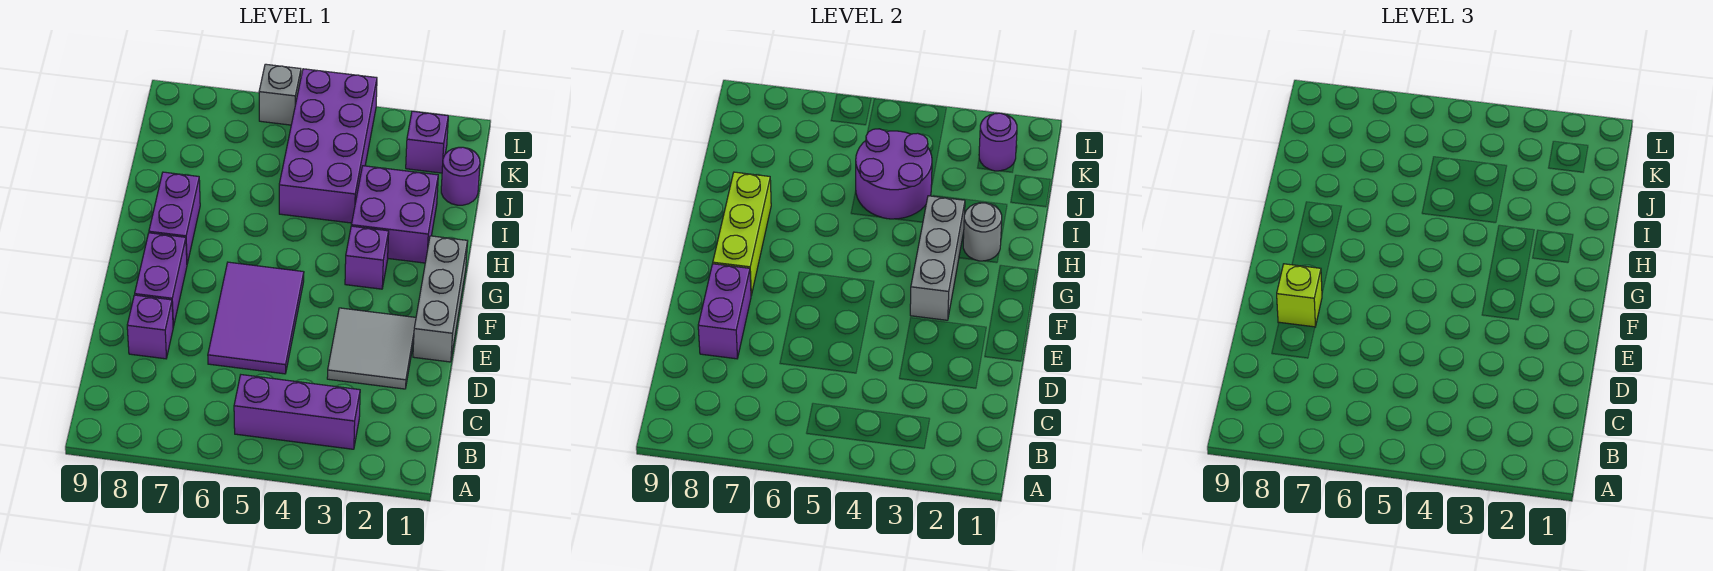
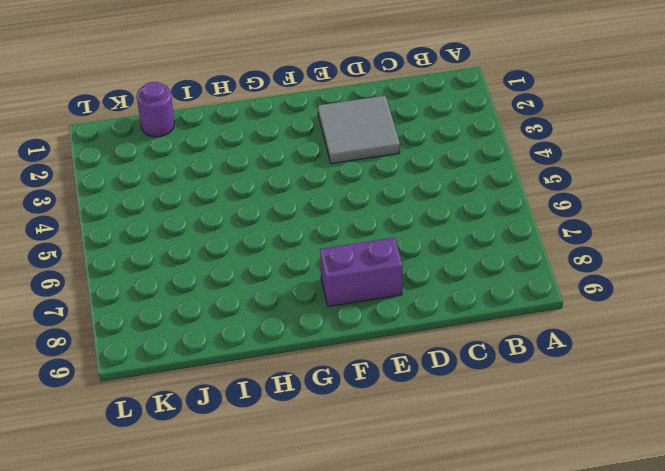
none -> purple 1x3 brick [234,375,360,449]
none -> purple 2x3 tile [208,262,304,374]
none -> purple 1x1 brick [127,295,173,359]

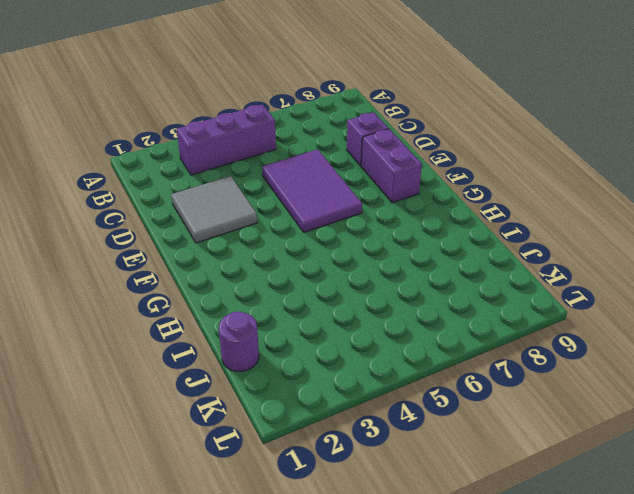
none -> grey 1x3 brick [413,236,468,362]
none -> purple 1x1 brick [345,226,389,289]
none -> purple 1x2 brick [149,172,200,263]

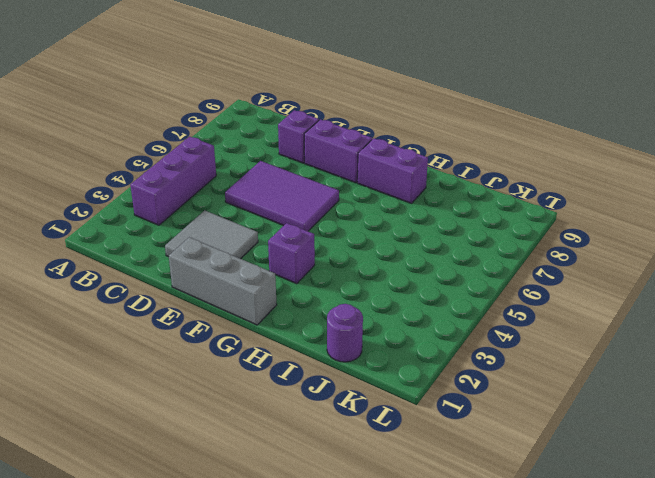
none -> purple 2x2 brick [351,166,438,263]
none -> purple 2x4 brick [279,69,377,223]
none -> purple 1x1 brick [406,111,448,173]

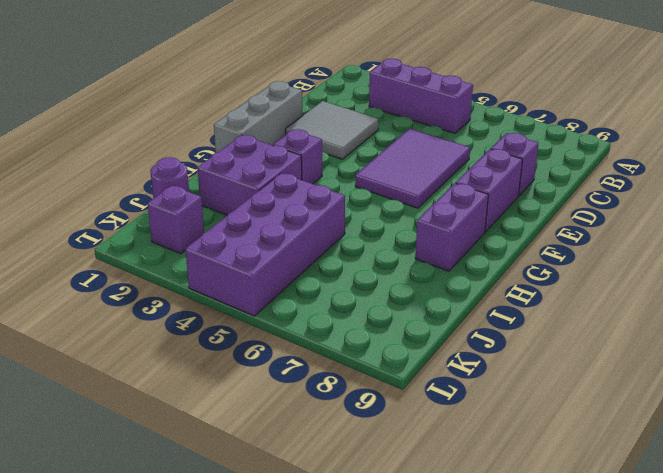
none -> grey 1x1 brick [259,64,301,125]
none -> purple 1x2 brick [698,264,751,359]
none -> grey 1x3 brick [910,196,965,320]

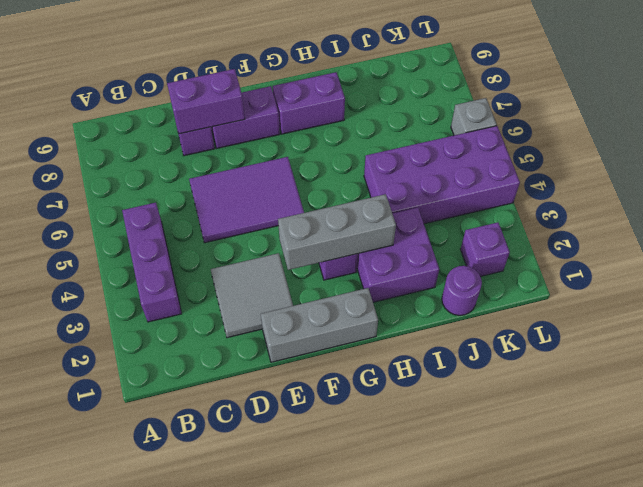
none -> lime 1x3 brick [713,172,771,295]
none -> grey 1x1 round brick [963,203,1002,261]
none -> purple 2x2 round brick [856,129,932,219]

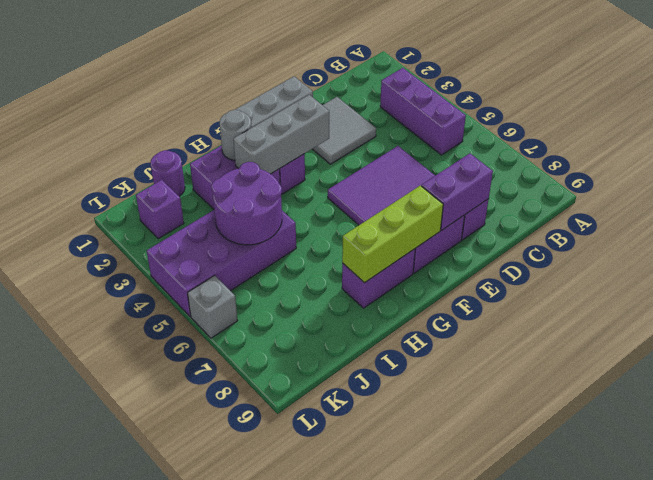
none -> purple 1x1 round brick [979,113,1017,171]
none -> lime 1x1 brick [1277,264,1322,327]

